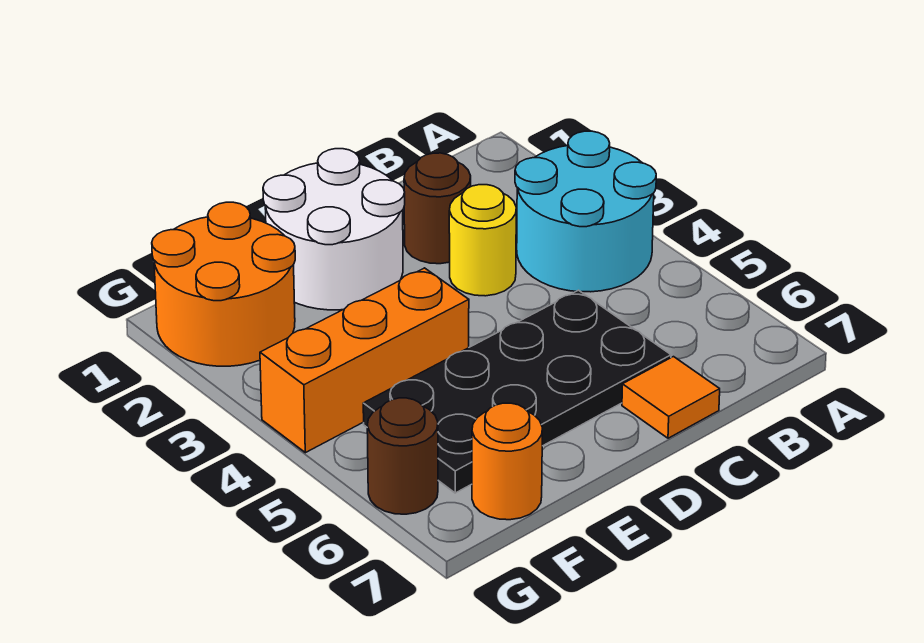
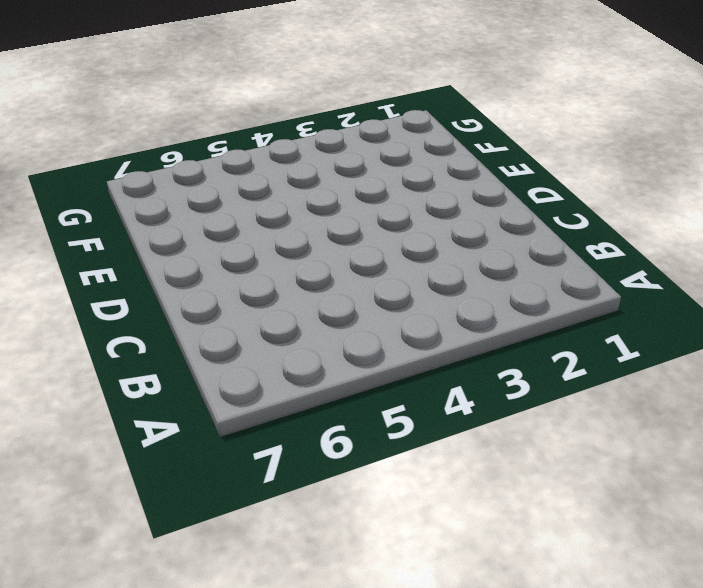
none -> cyan 2x2 round brick [515,131,656,292]
none -> brown 1x1 round brick [404,153,471,264]

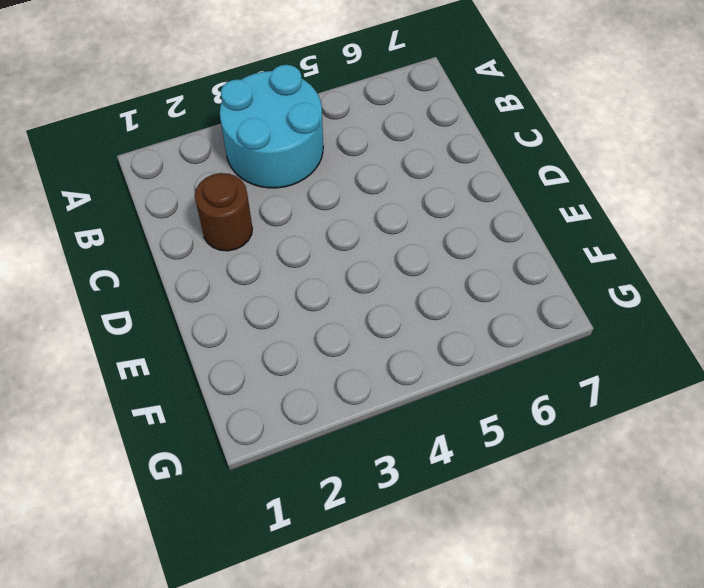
none -> yellow 1x1 round brick [449,185,516,296]
none -> black 2x4 plate [363,290,671,493]

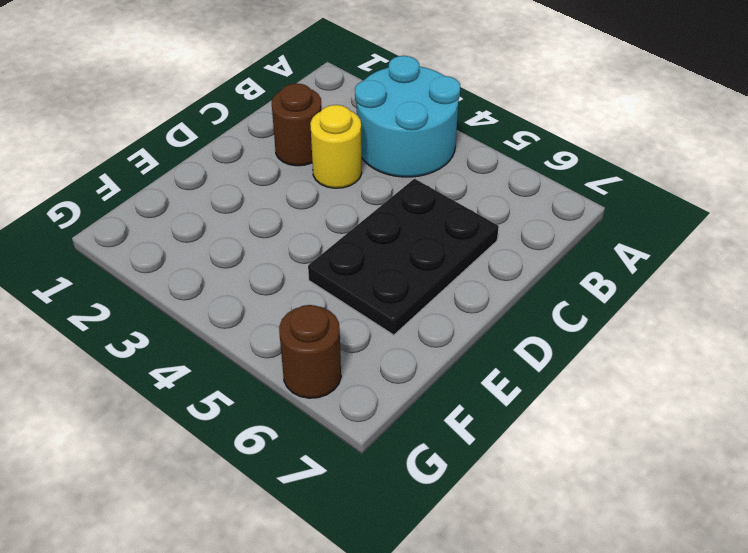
black 2x3 plate [308,179,499,335] -> black 2x4 plate [363,290,671,493]
none -> orange 1x1 tile [622,357,720,438]
none -> white 2x2 round brick [263,149,405,310]

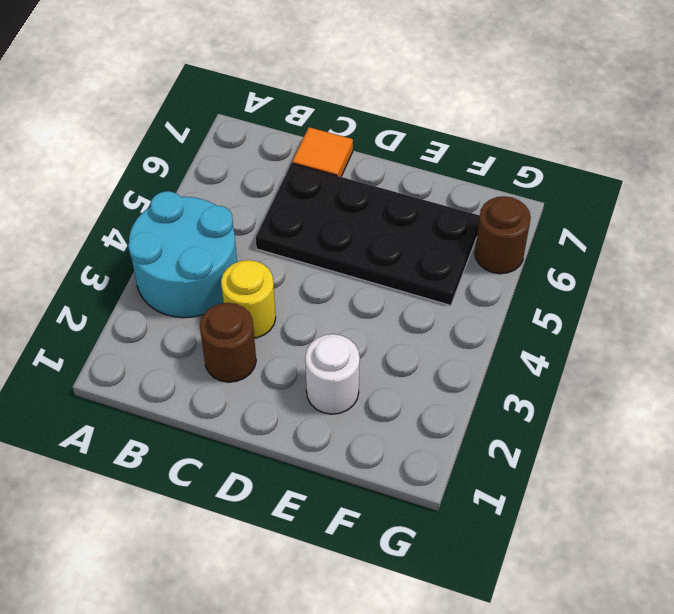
white 1x1 round brick [305,334,360,414] -> white 2x2 round brick [263,149,405,310]
none -> orange 1x3 brick [260,268,469,453]
none -> orange 2x2 round brick [152,202,295,366]

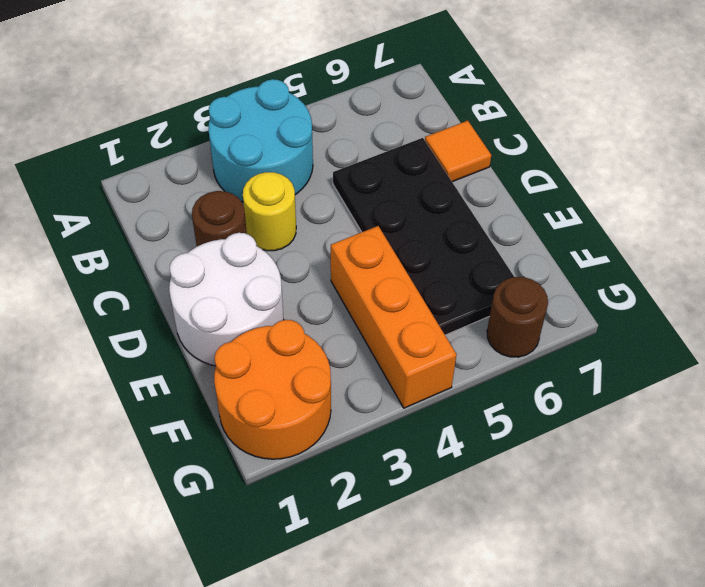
none -> orange 1x1 round brick [472,403,542,520]

